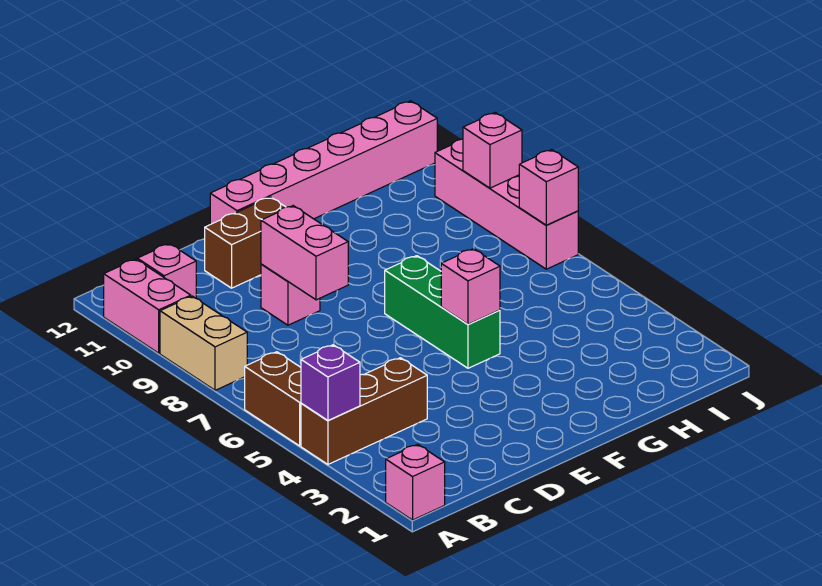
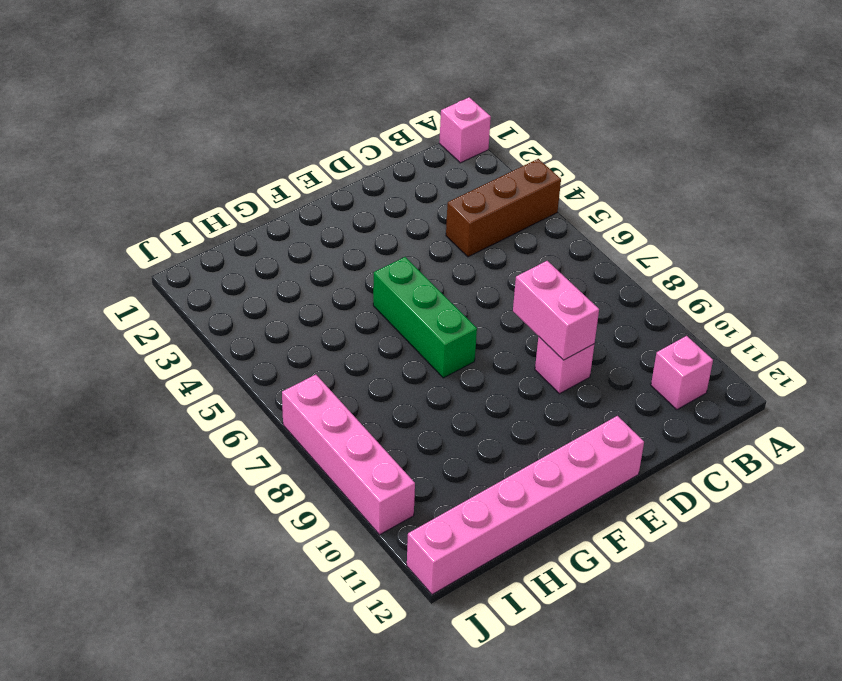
none -> brown 1x2 brick [245,352,301,446]
none -> tan 1x2 brick [160,296,247,390]
none -> pink 1x2 brick [104,259,191,353]

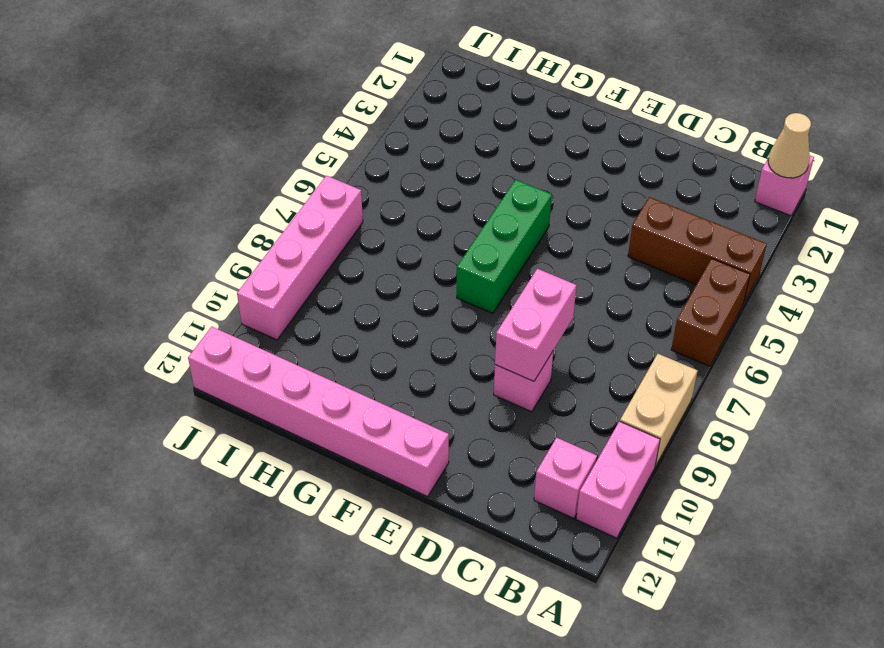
tan 1x1 cone [768,113,811,178] -> none
none -> brown 1x2 brick [205,197,285,288]
none -> purple 1x1 brick [301,345,360,420]
none -> pink 1x1 brick [441,249,500,324]

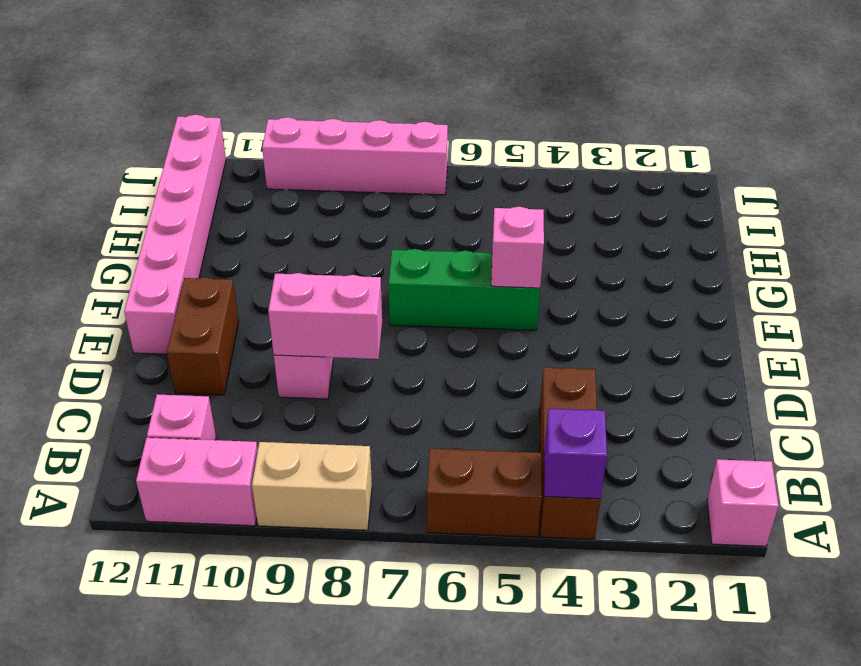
none -> pink 1x1 brick [519,150,578,225]
none -> pink 1x1 brick [463,113,522,188]

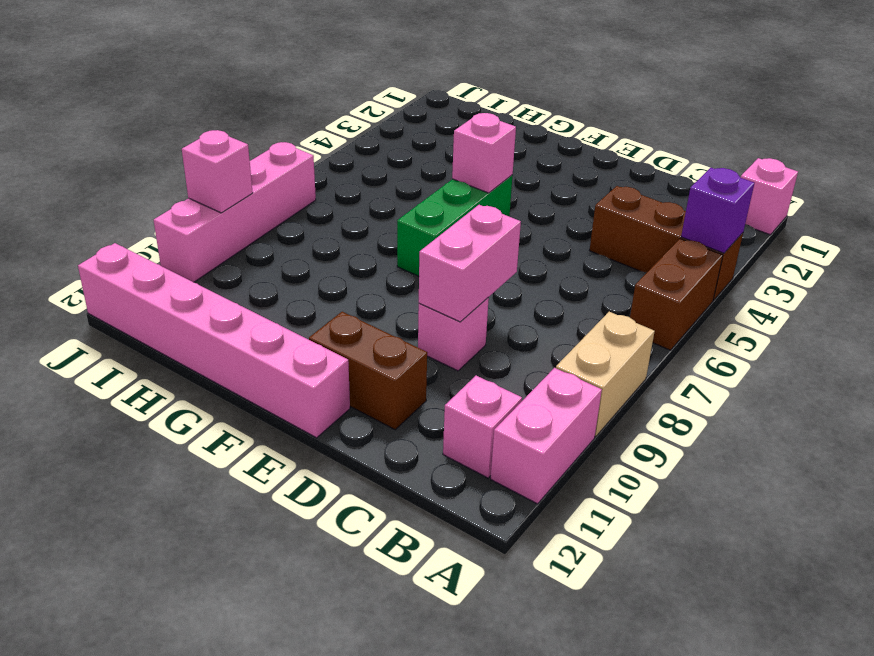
none -> pink 1x1 brick [519,150,578,225]

